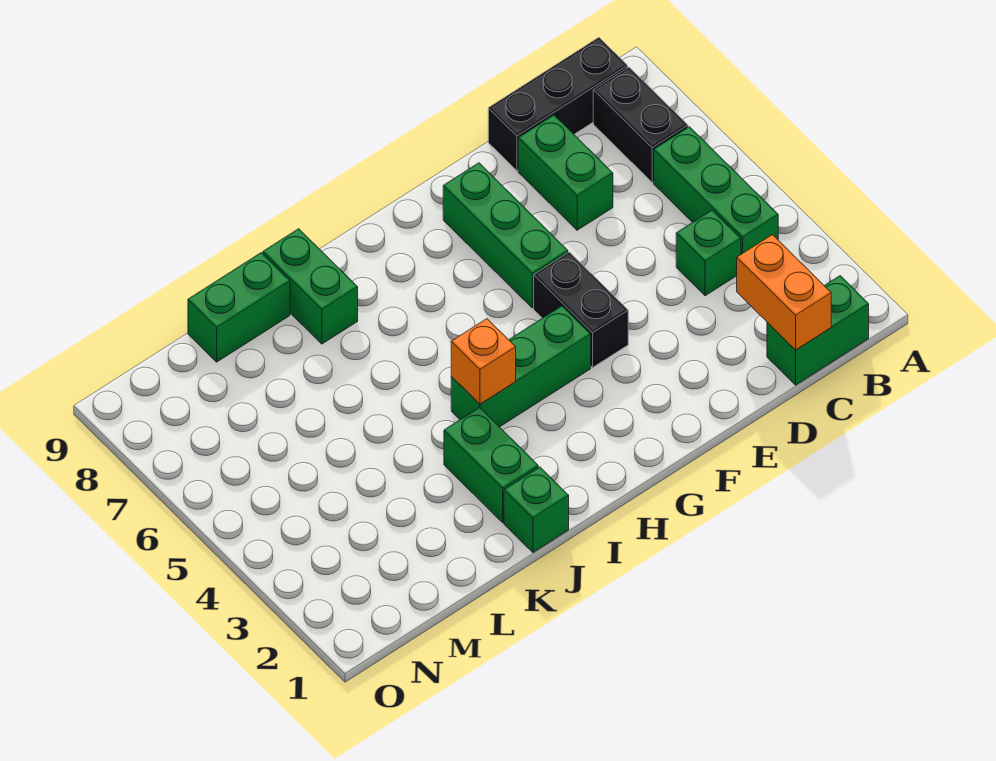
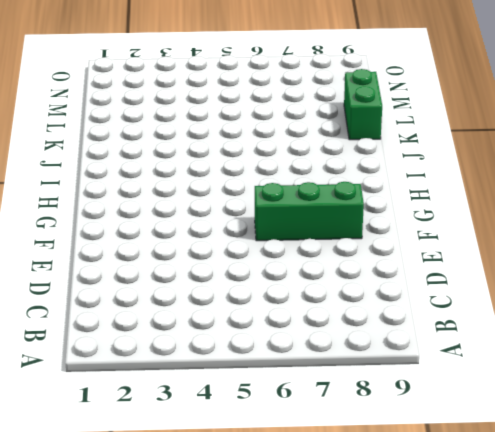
none -> green 1x2 brick [767,276,869,385]
none -> green 1x3 brick [654,127,778,254]
none -> black 1x2 brick [593,67,688,182]

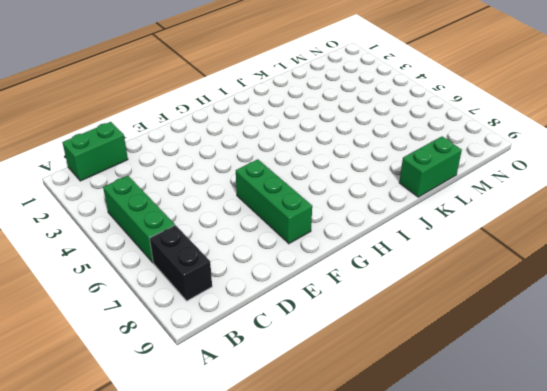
none -> black 1x3 brick [488,37,628,171]
none -> green 1x1 brick [676,210,741,296]
none -> green 1x2 brick [518,115,613,230]

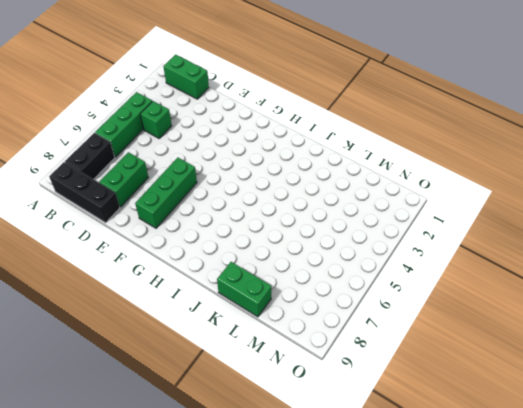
none -> black 1x2 brick [534,252,628,367]
none -> green 1x3 brick [451,306,591,427]
none -> green 1x1 brick [504,467,569,552]

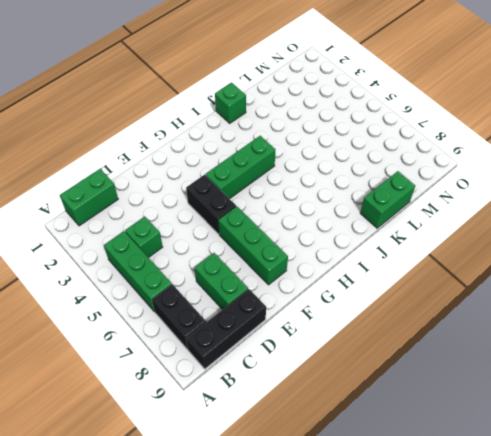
none -> green 1x2 brick [444,408,538,523]
none -> green 1x2 brick [263,229,358,344]
none -> orange 1x2 brick [737,235,831,350]

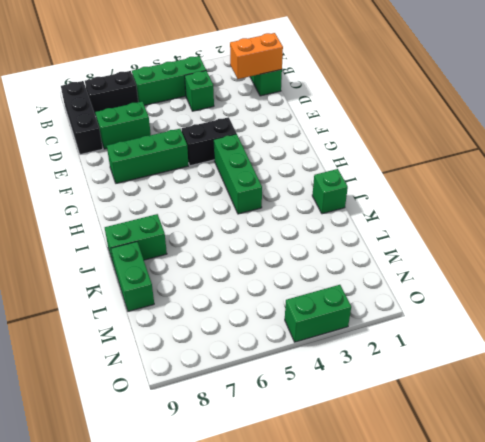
green 1x2 brick [285,285,351,342] -> green 1x2 brick moved to [444,408,538,523]
none -> orange 1x1 brick [451,319,516,404]

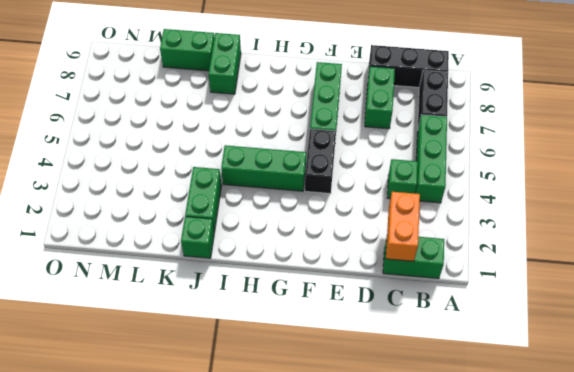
none -> orange 1x1 brick [451,319,516,404]

